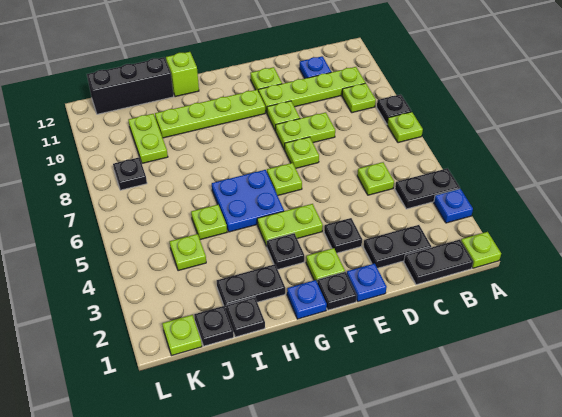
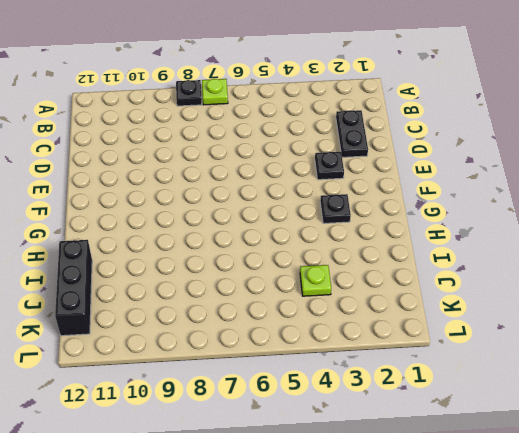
none -> lime 1x1 plate [461,232,501,268]
none -> blue 1x1 plate [434,189,473,223]
none -> black 1x2 plate [395,168,460,209]
none -> black 1x2 plate [404,240,473,285]

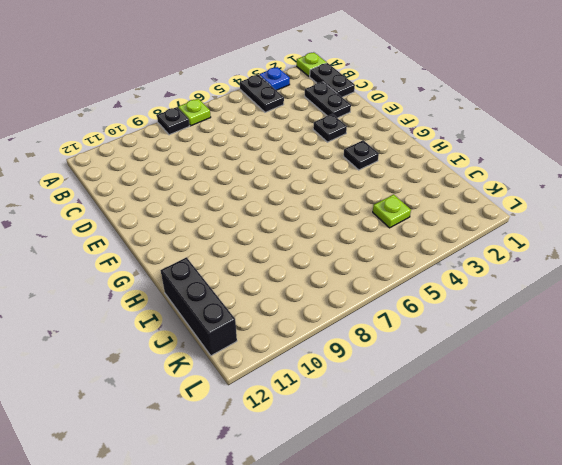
none -> lime 1x1 plate [342,83,376,113]
none -> lime 1x4 plate [259,67,366,113]
none -> lime 1x1 plate [357,162,394,195]
none -> blue 1x1 plate [299,56,331,78]

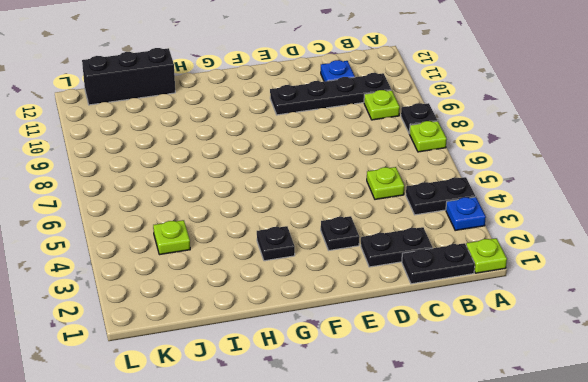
black 1x4 plate [270,73,391,115] -> lime 1x4 plate [259,67,366,113]
none -> lime 1x2 plate [276,112,335,149]
none -> blue 1x1 plate [347,263,387,302]
none -> lime 1x1 plate [284,137,319,168]
none -> lime 1x1 plate [267,101,300,131]

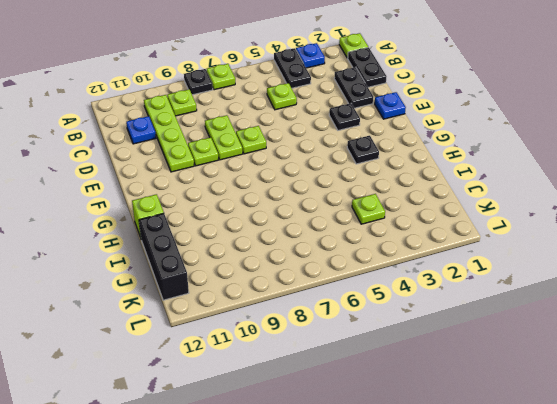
none -> lime 1x1 plate [250,67,282,92]
none -> black 1x1 plate [317,272,357,310]
none -> lime 1x1 plate [306,248,345,281]
none -> lime 1x2 plate [257,204,323,246]

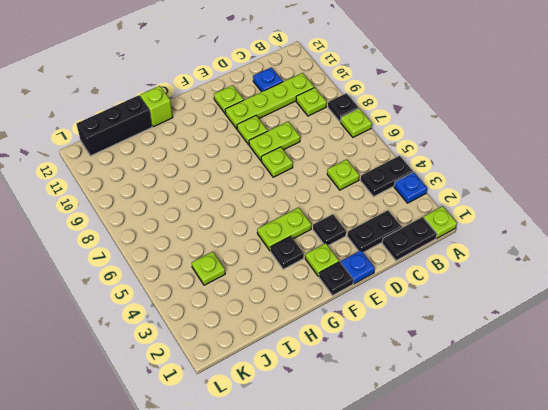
none -> lime 1x1 plate [267,163,302,196]
none -> lime 1x4 plate [155,90,265,138]
none -> blue 1x1 plate [287,280,327,319]
none -> blue 2x2 plate [212,170,284,232]

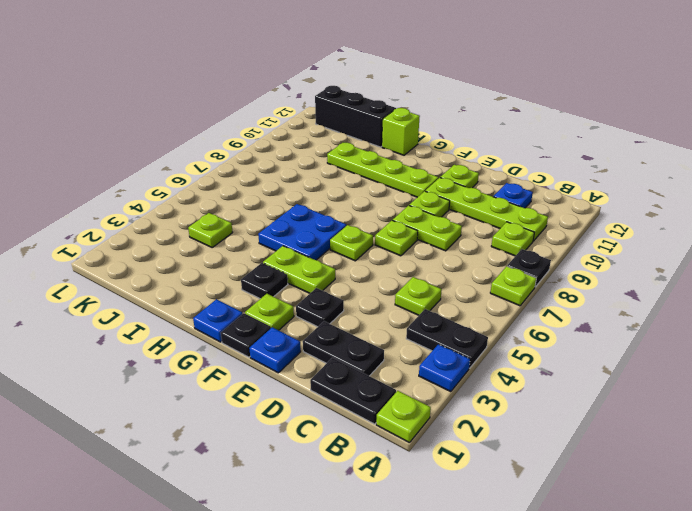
none -> black 1x2 plate [217,264,285,309]
none -> black 1x1 plate [226,297,265,337]
none -> lime 1x1 plate [191,205,227,240]
none -> black 1x1 plate [194,306,234,346]

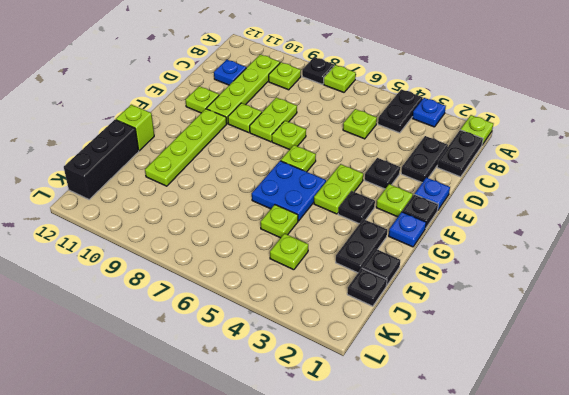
none -> lime 1x2 plate [128,114,168,163]
none -> lime 1x1 plate [162,315,202,356]
none -> black 1x1 plate [113,157,147,190]

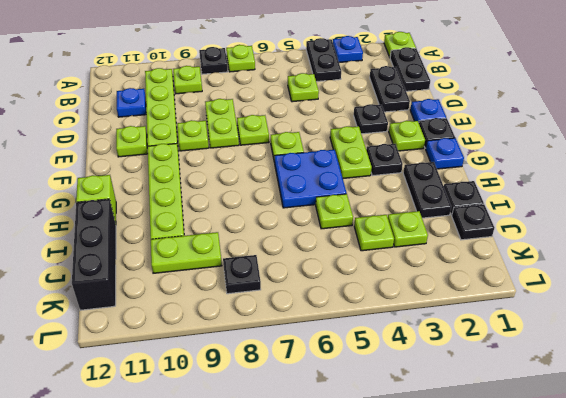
lime 1x1 plate [388,211,428,247] -> lime 1x1 plate moved to [162,315,202,356]

